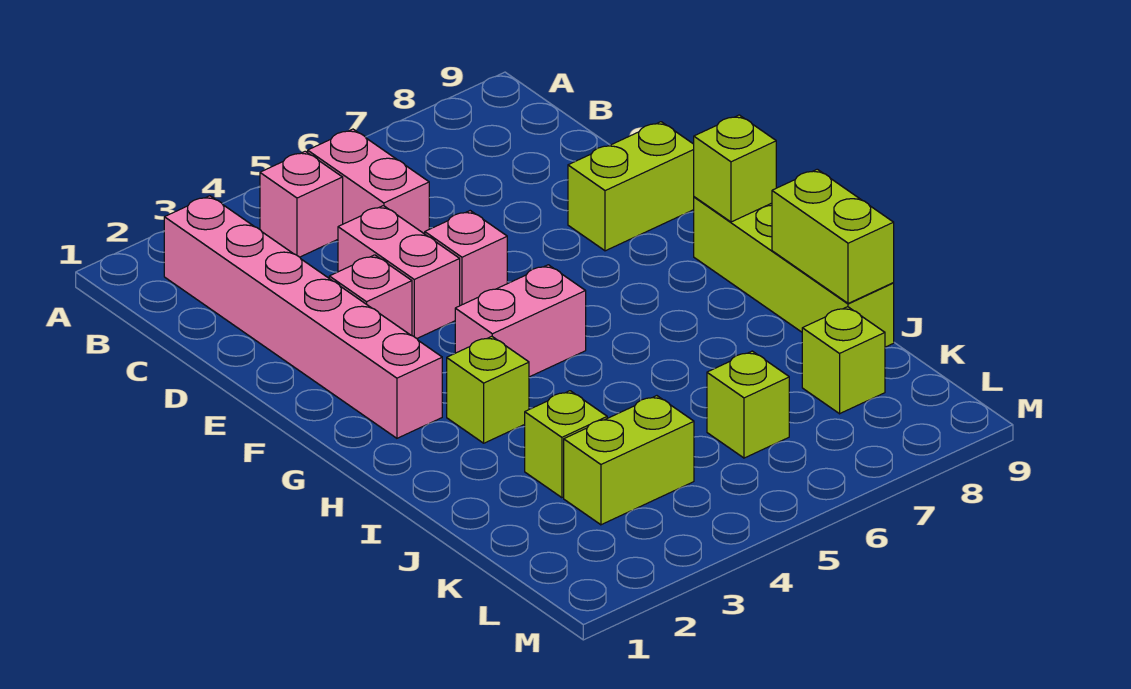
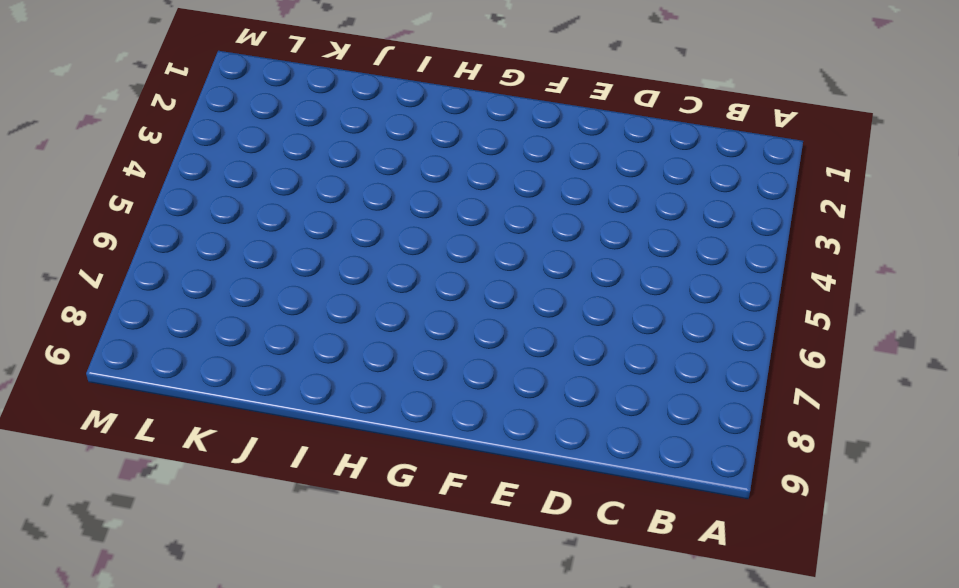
none -> pink 1x6 brick [164,196,442,438]
none -> pink 1x1 brick [260,151,343,257]
none -> pink 1x2 brick [308,129,429,234]

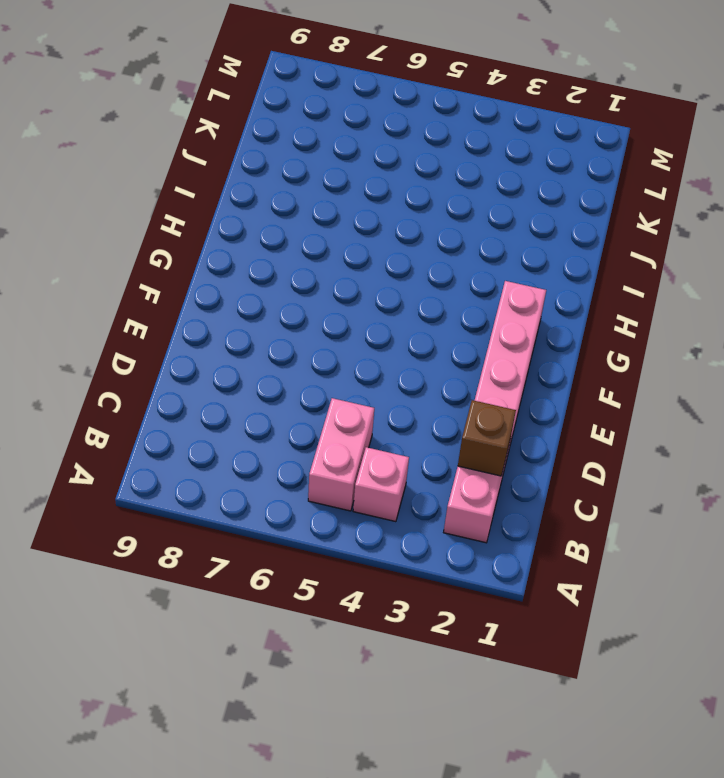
brown 1x1 brick [458,400,516,476] -> none
none -> pink 1x2 brick [338,206,460,338]
none -> pink 1x1 brick [329,255,412,336]
none -> pink 1x1 brick [425,211,507,306]

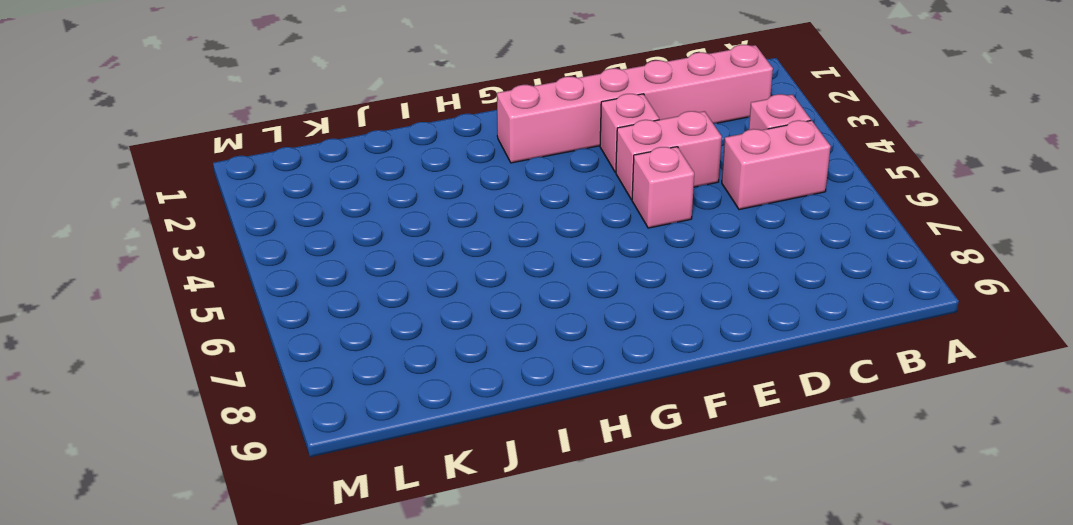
none -> lime 1x2 brick [568,122,694,251]
none -> pink 1x2 brick [455,265,586,377]
none -> lime 1x4 brick [694,197,894,347]

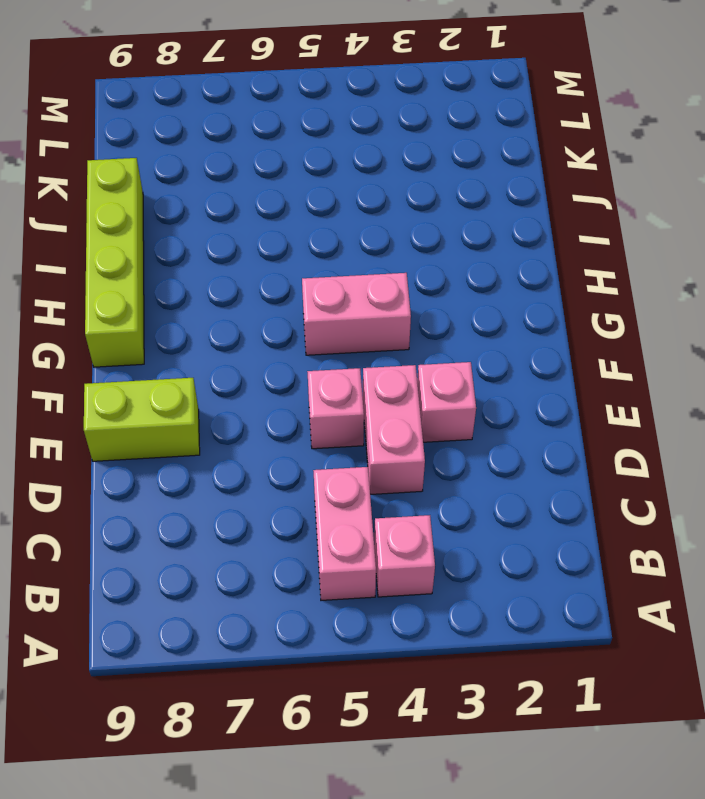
none -> pink 1x6 brick [164,196,442,438]
none -> lime 1x1 brick [447,336,529,443]
none -> lime 1x1 brick [525,391,607,498]

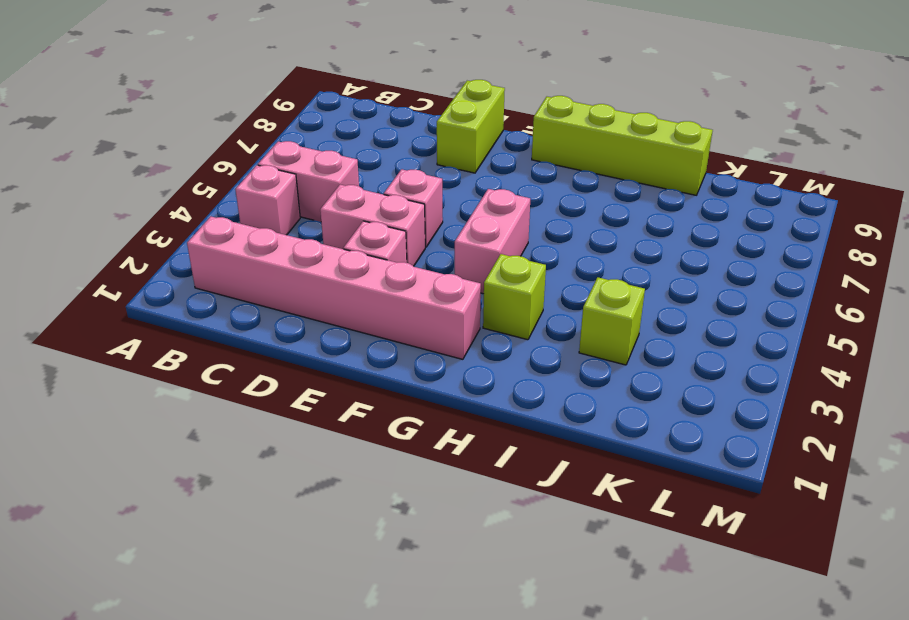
none -> lime 1x2 brick [564,396,694,525]
none -> lime 1x1 brick [707,351,789,458]
none -> lime 1x1 brick [802,307,885,414]

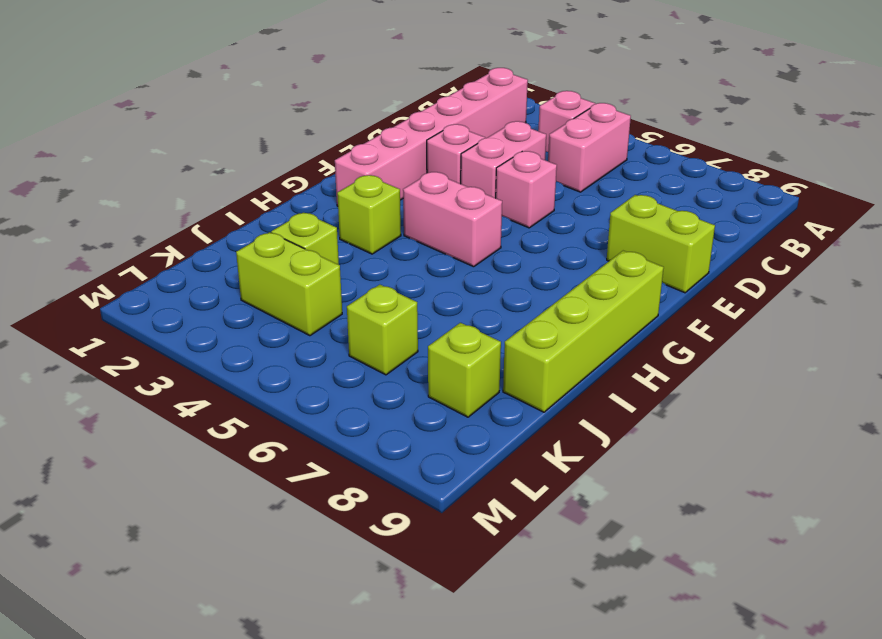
none -> lime 1x1 brick [694,115,776,222]
none -> lime 1x2 brick [772,169,894,303]

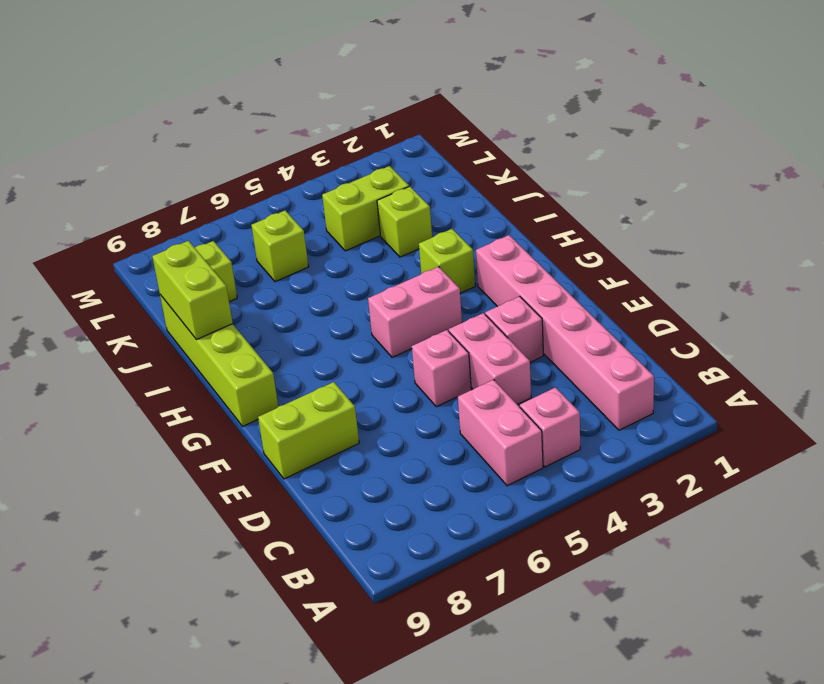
none -> lime 1x1 brick [694,115,776,222]

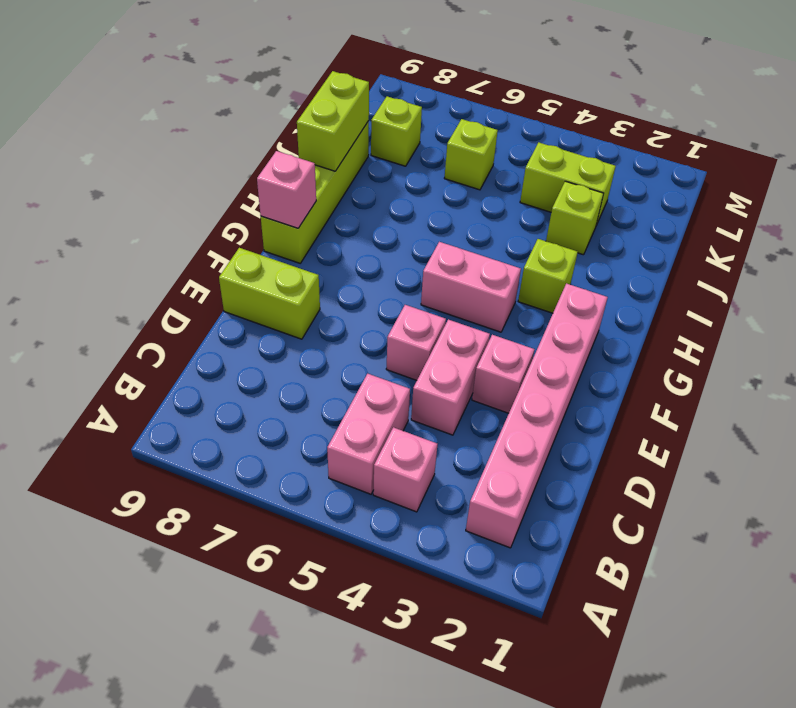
pink 1x1 brick [257,151,316,228] -> lime 1x1 brick [694,115,776,222]

